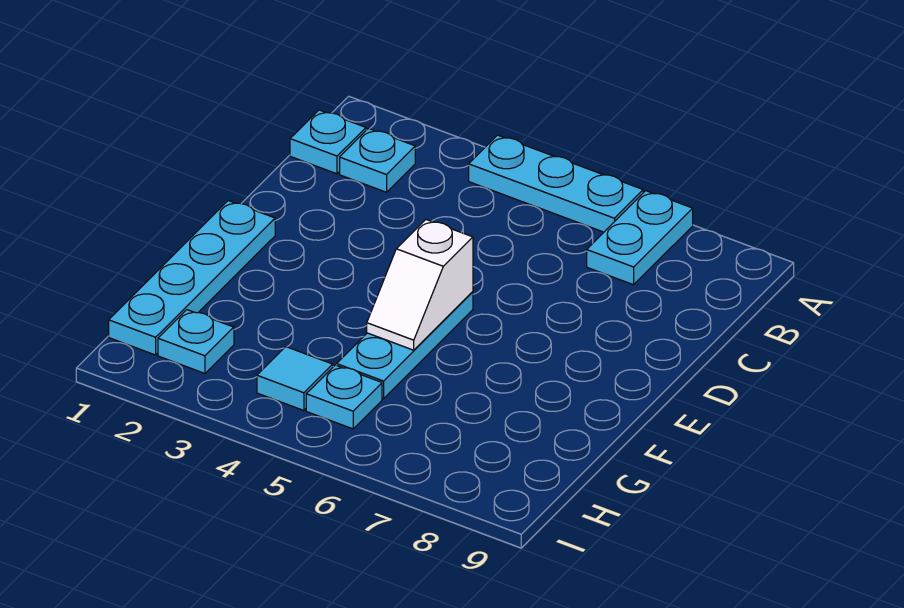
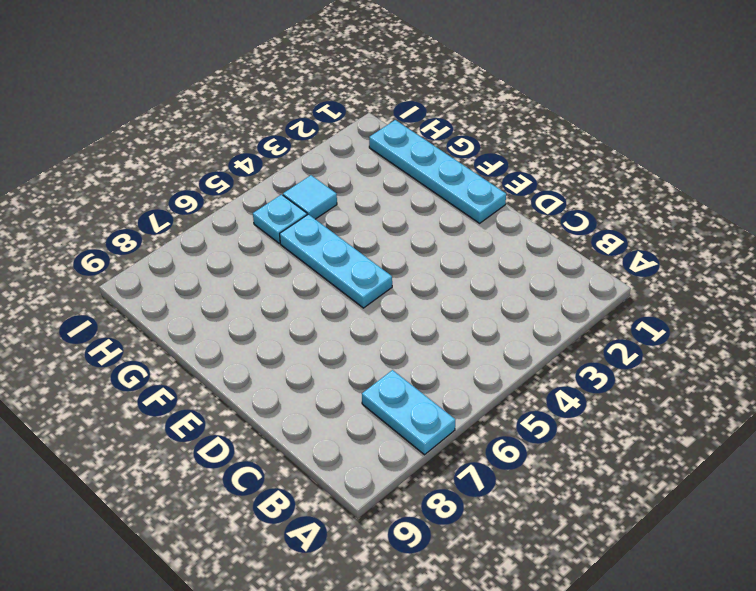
none -> cyan 1x3 plate [469,135,643,232]
none -> cyan 1x1 plate [290,110,366,174]

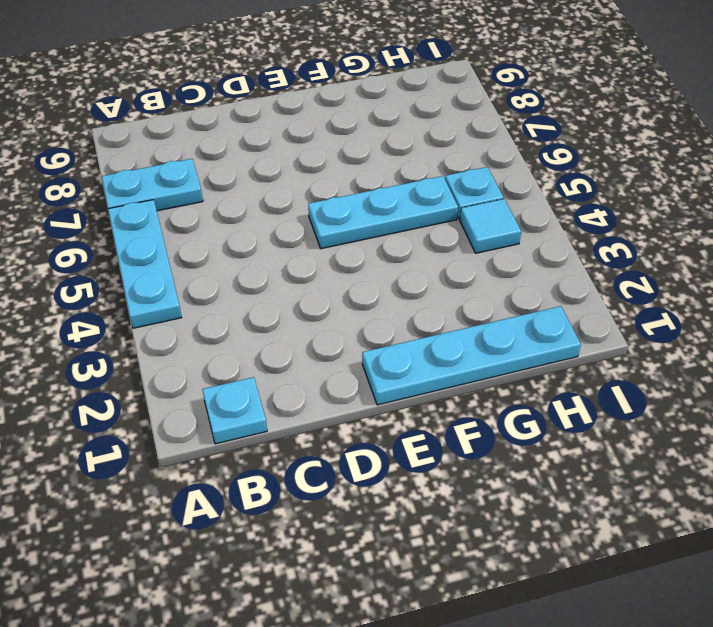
none -> cyan 1x1 plate [340,128,415,192]
none -> cyan 1x1 plate [158,310,234,373]

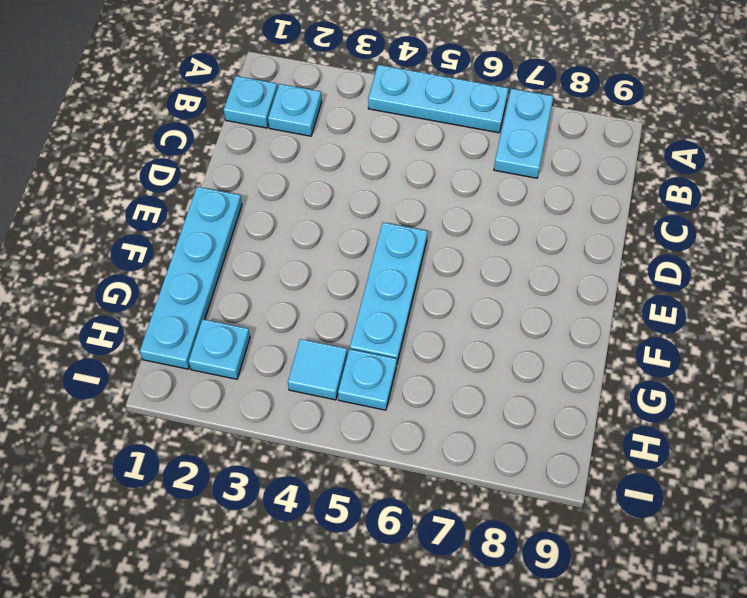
none -> white 1x2 slope [367,220,473,350]

